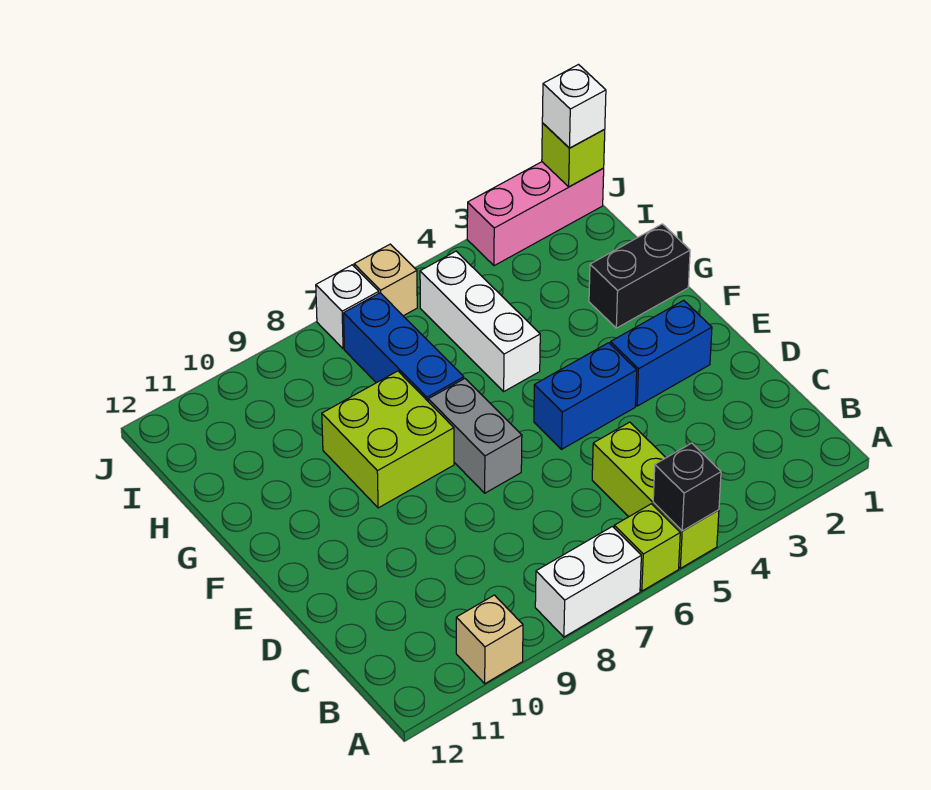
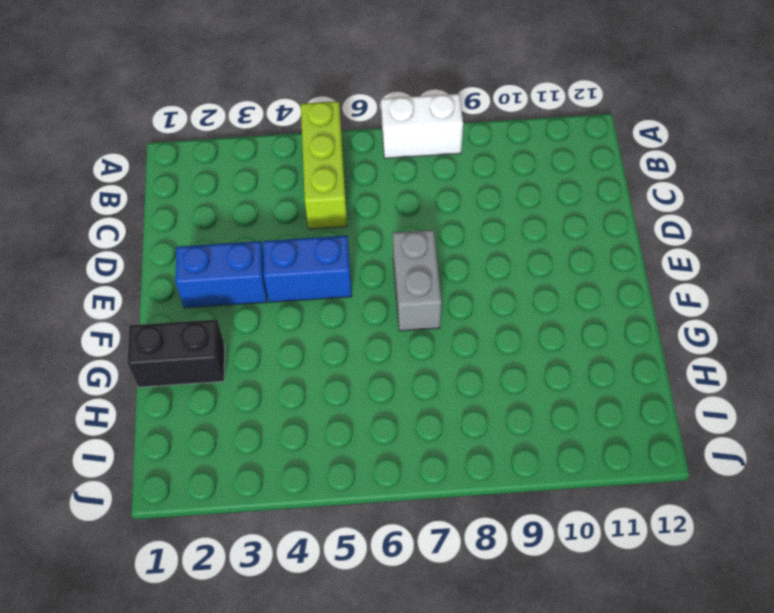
none -> lime 1x1 brick [614,504,680,591]
none -> tan 1x1 brick [456,595,523,684]
none -> lime 2x2 brick [322,371,454,508]

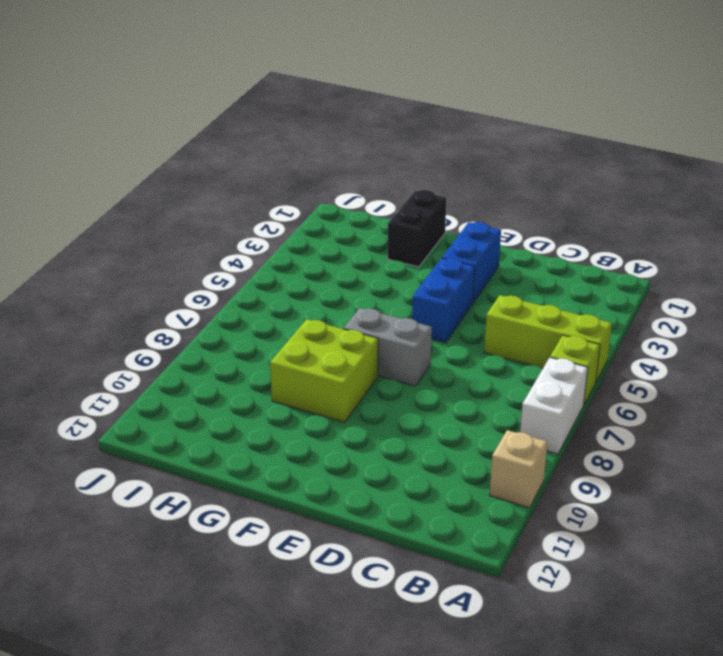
none -> white 1x3 brick [420,251,540,391]
none -> blue 1x3 brick [344,293,464,401]
none -> pink 1x3 brick [467,162,604,266]

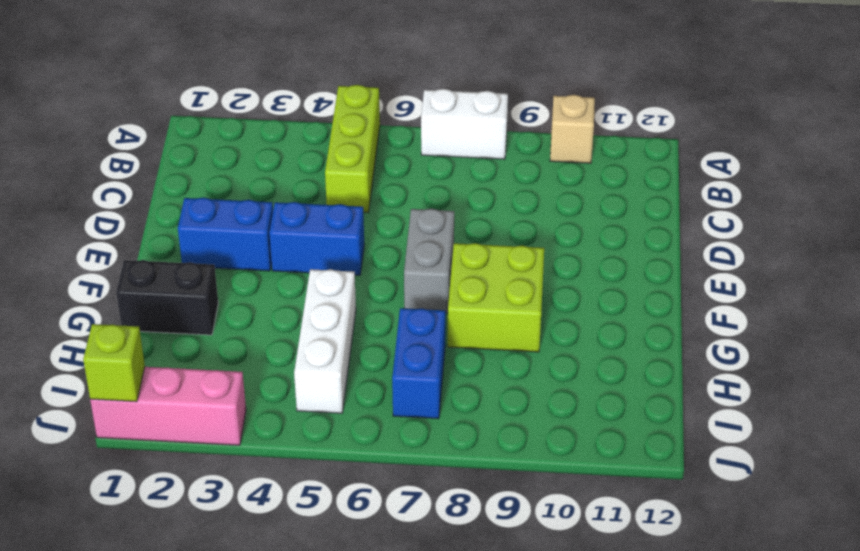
blue 1x2 brick [392,308,445,419] -> blue 1x3 brick [344,293,464,401]
none -> lime 1x1 brick [614,504,680,591]
none -> tan 1x1 brick [354,244,417,316]
none -> white 1x1 brick [316,265,379,349]

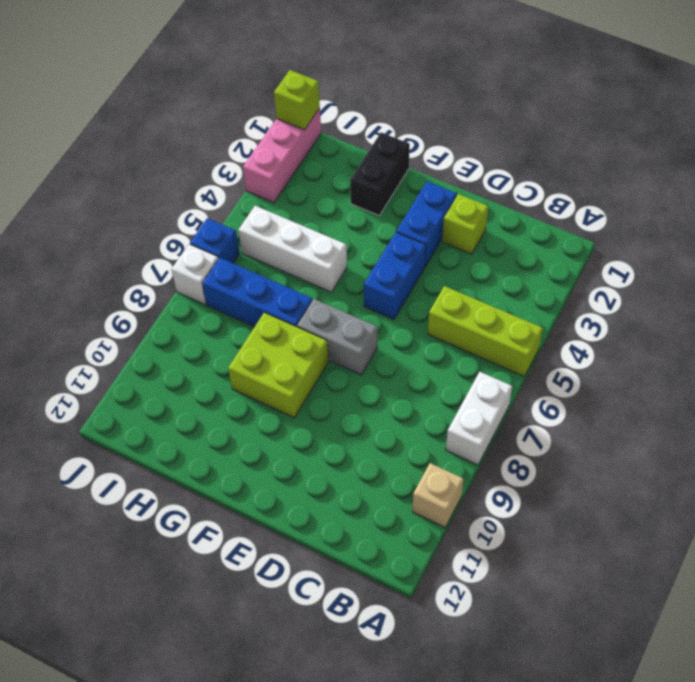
lime 1x1 brick [442,194,488,254] -> lime 1x1 brick moved to [614,504,680,591]
blue 1x1 brick [190,218,240,263] -> tan 1x1 brick [354,244,417,316]
none -> black 1x1 brick [653,443,721,531]
none -> white 1x1 brick [542,65,606,148]

